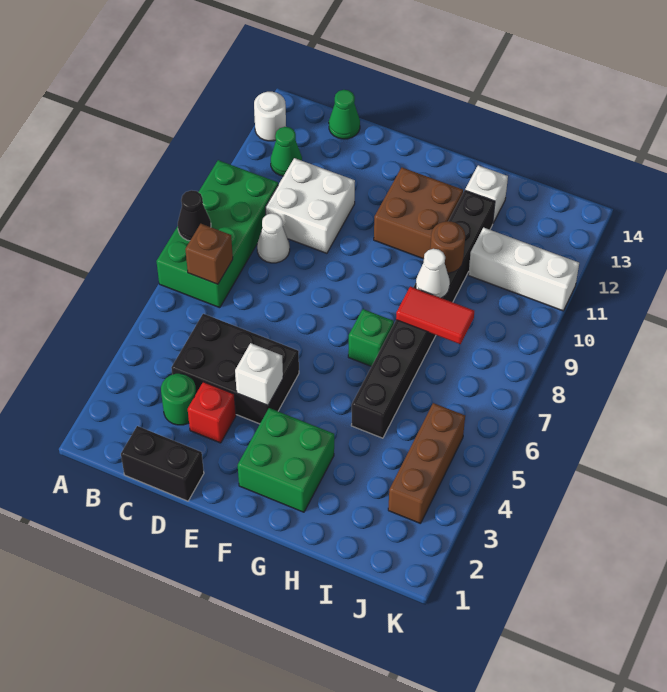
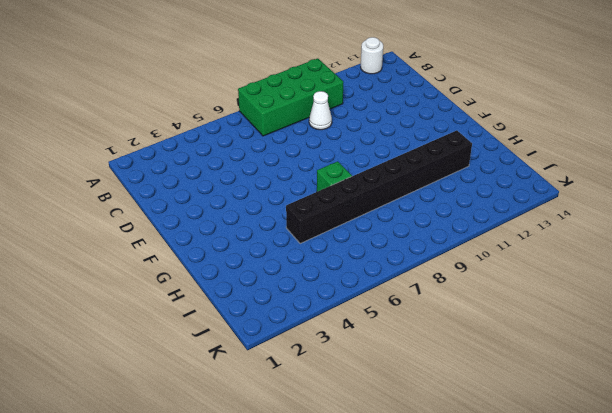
none -> green 1x1 cone [271,127,302,176]
none -> black 1x2 brick [121,426,204,501]
none -> green 1x1 round brick [161,374,196,425]

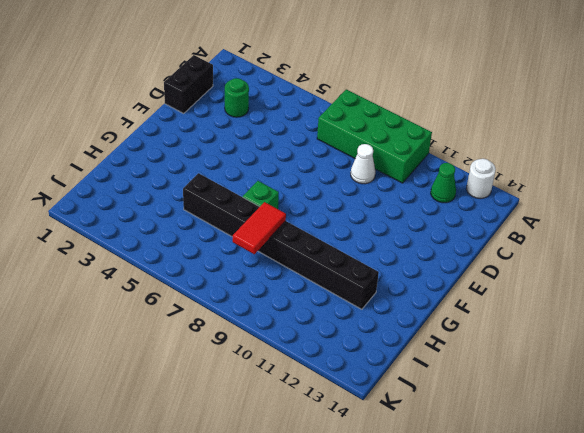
none -> black 2x3 brick [171,314,299,424]
none -> white 2x2 brick [266,158,355,253]
none -> green 1x1 cone [329,90,360,139]

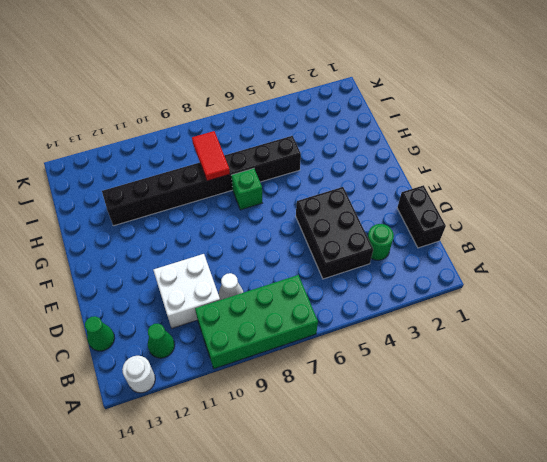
none -> red 1x1 brick [188,382,236,443]
none -> green 2x2 brick [238,408,334,512]
none -> brown 2x2 brick [374,167,463,259]

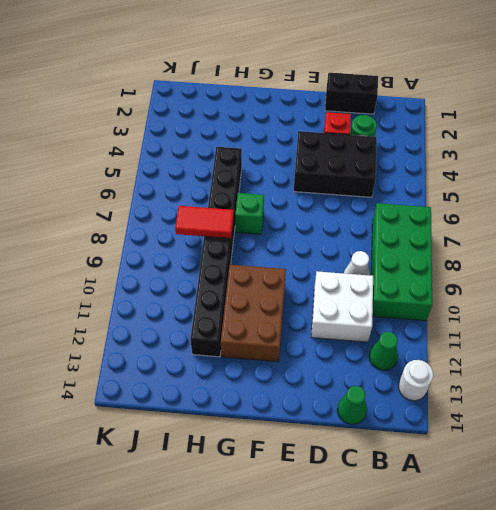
brown 2x3 brick [221,265,286,362] -> brown 2x2 brick [374,167,463,259]
none -> green 2x2 brick [238,408,334,512]
none -> white 1x1 brick [465,165,508,223]
none -> white 1x3 brick [468,228,579,311]

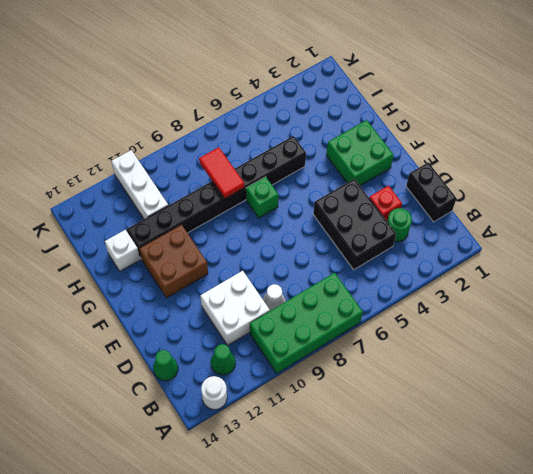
none -> brown 1x3 brick [388,403,465,524]
none -> black 1x1 cone [178,190,211,241]
none -> brown 1x1 brick [185,224,233,284]

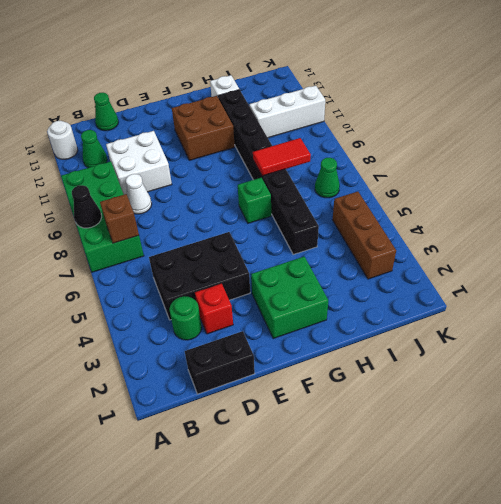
green 1x1 cone [315,158,340,198] -> none
none -> white 1x1 brick [235,343,283,405]
none -> white 1x1 cone [416,249,450,298]
none -> brown 1x1 round brick [430,221,465,273]

